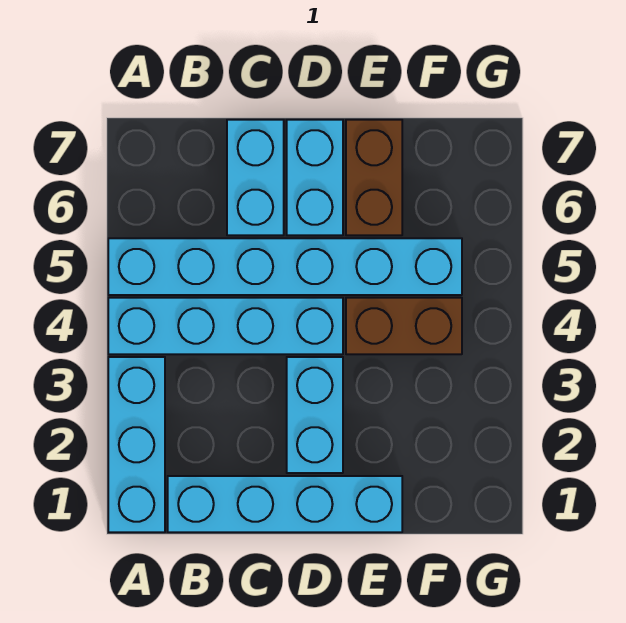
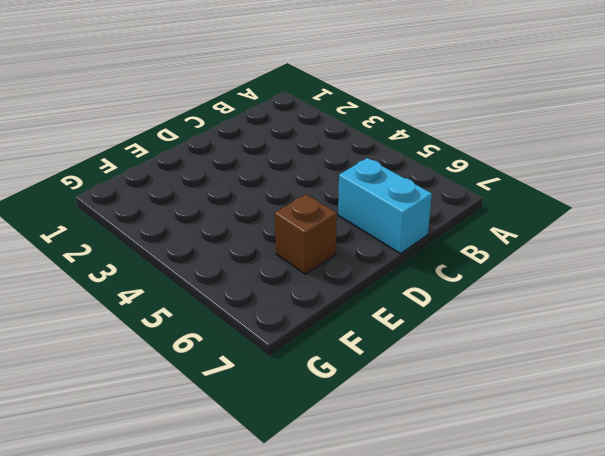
brown 1x1 brick [275,194,337,274] -> brown 1x2 brick [346,120,402,235]
none -> cyan 1x3 brick [108,357,165,532]
none -> cyan 1x4 brick [108,298,343,354]

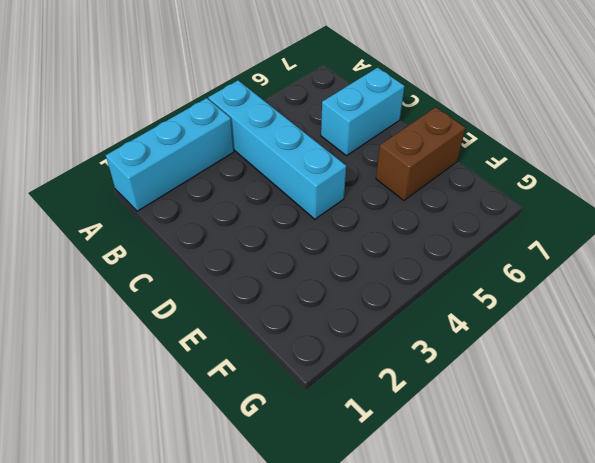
none -> cyan 1x6 brick [108,238,462,295]
none -> cyan 1x4 brick [168,476,402,532]

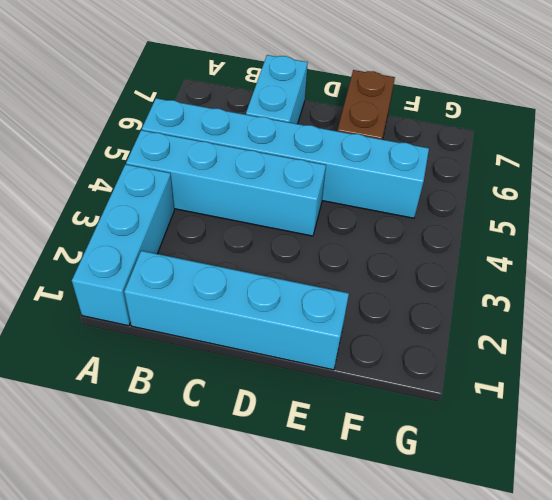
none -> cyan 1x2 brick [287,357,343,473]
none -> cyan 1x2 brick [287,120,343,235]

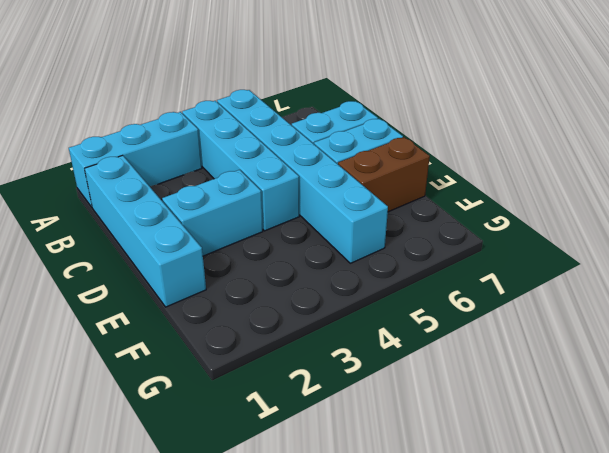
none -> brown 1x2 brick [346,298,462,354]

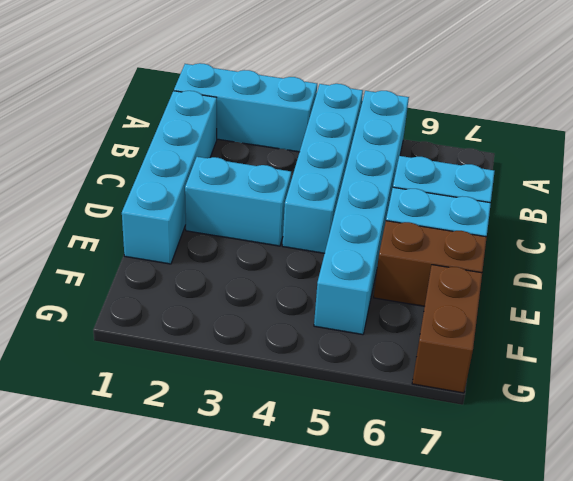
brown 1x2 brick [412,265,482,393] -> brown 1x2 brick moved to [346,298,462,354]

